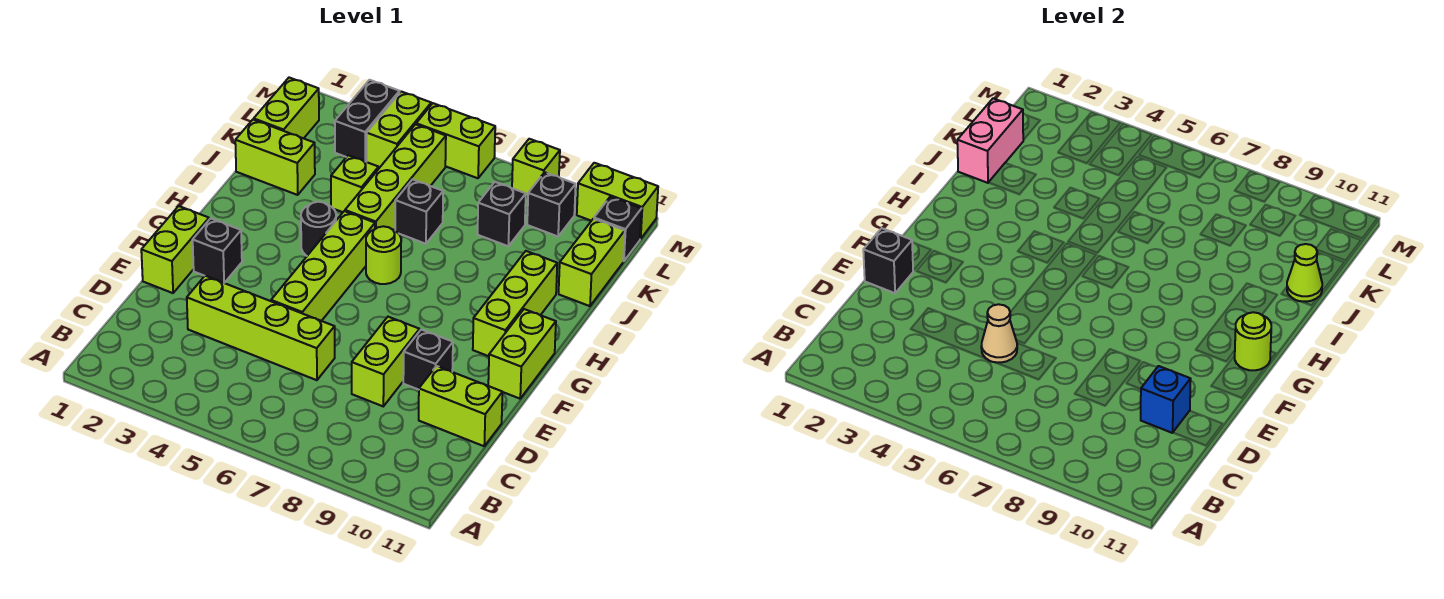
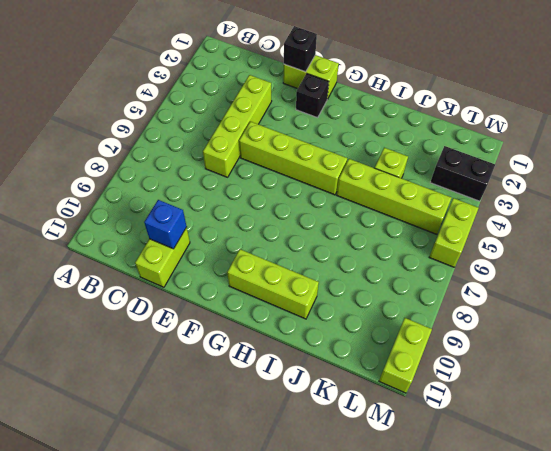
none -> lime 1x2 brick [352,317,420,406]
none -> black 1x1 brick [403,330,453,390]
none -> lime 1x2 brick [488,309,556,399]
none -> black 1x1 round brick [301,202,336,256]

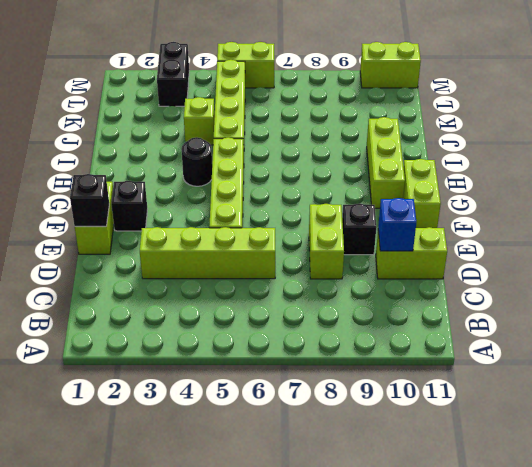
none -> lime 1x1 round brick [366,226,401,284]
none -> lime 1x2 brick [235,120,315,195]
none -> black 1x1 brick [395,179,443,244]
none -> lime 1x2 brick [559,219,625,306]

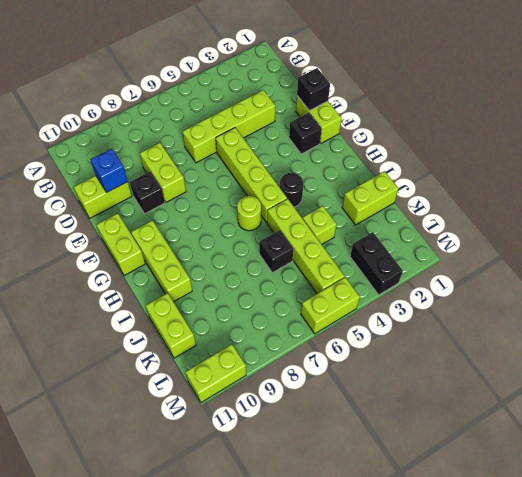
none -> lime 1x2 brick [254,78,319,138]
none -> black 1x1 brick [477,182,526,246]
none -> lime 1x2 brick [367,92,431,168]
none -> black 1x1 brick [527,172,576,236]

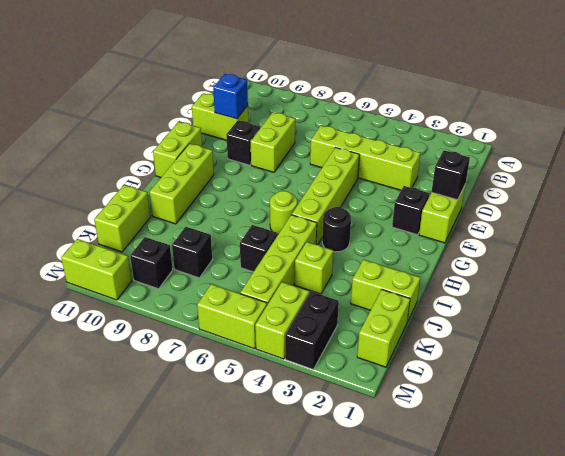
none -> black 1x1 brick [594,197,642,261]
none -> lime 1x1 brick [512,139,560,197]
none -> tan 1x1 cone [981,304,1017,362]
none -> lime 1x1 round brick [1235,312,1271,370]

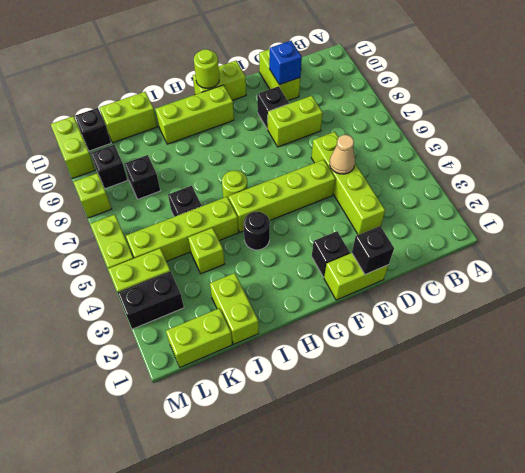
none -> pink 1x2 brick [957,98,1023,183]
none -> lime 1x1 cone [1287,244,1322,302]

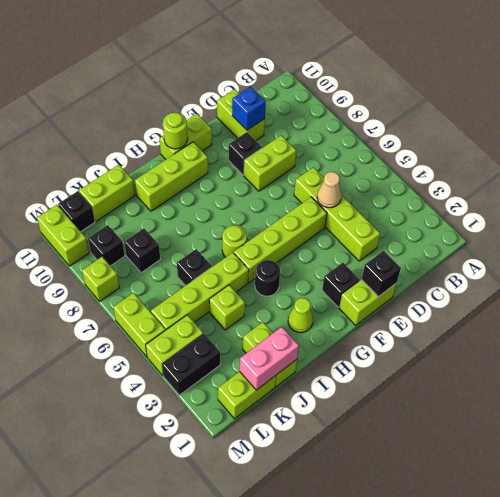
lime 1x1 cone [288,298,313,333] -> lime 1x1 cone moved to [1287,244,1322,302]

